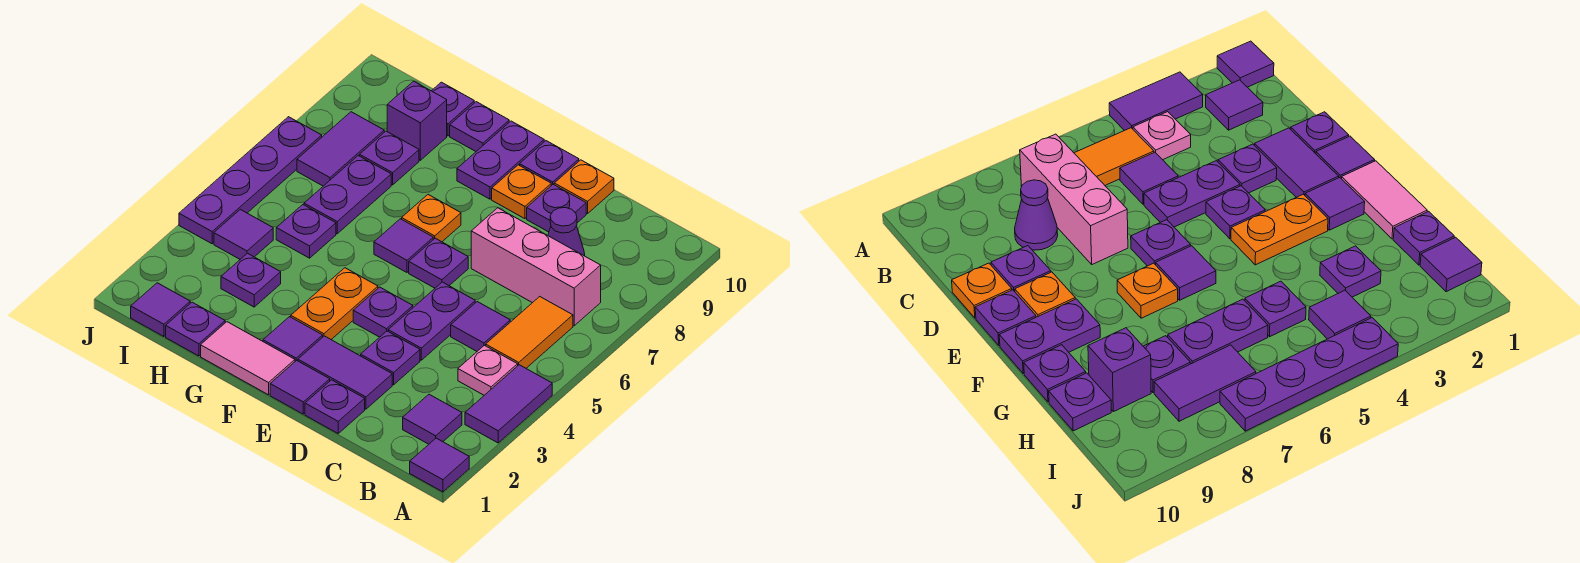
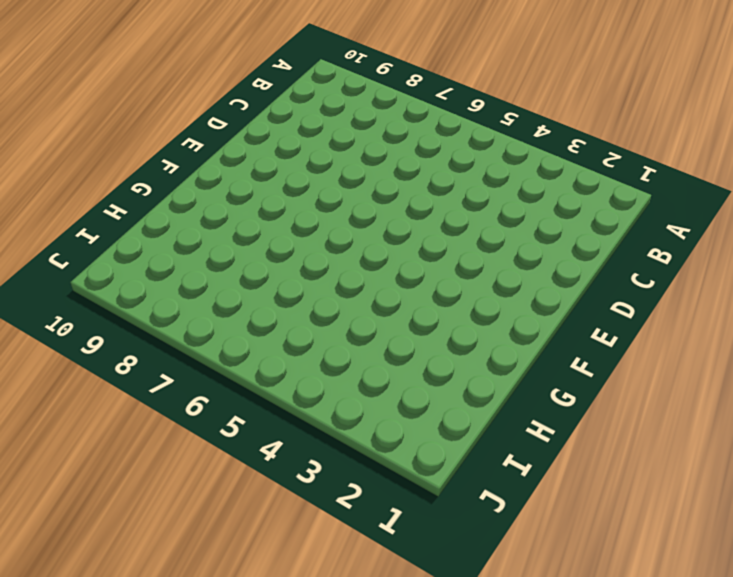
none -> purple 1x1 tile [410,438,469,492]
none -> purple 1x2 tile [465,365,552,443]
none -> purple 1x1 tile [403,394,462,444]
none -> pink 1x1 plate [458,345,518,395]

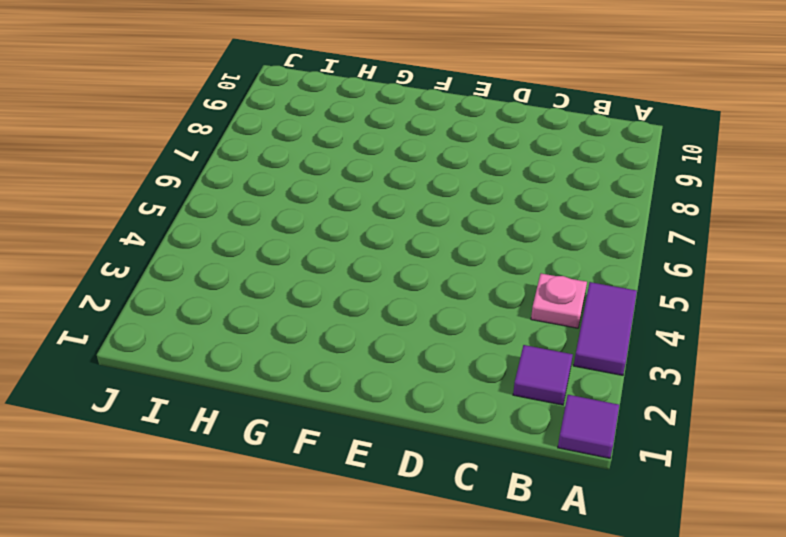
none -> orange 1x2 tile [486,297,573,368]
none -> pink 1x3 brick [471,208,601,326]
none -> purple 1x1 tile [451,302,510,351]
none -> purple 1x1 cone [548,208,585,256]

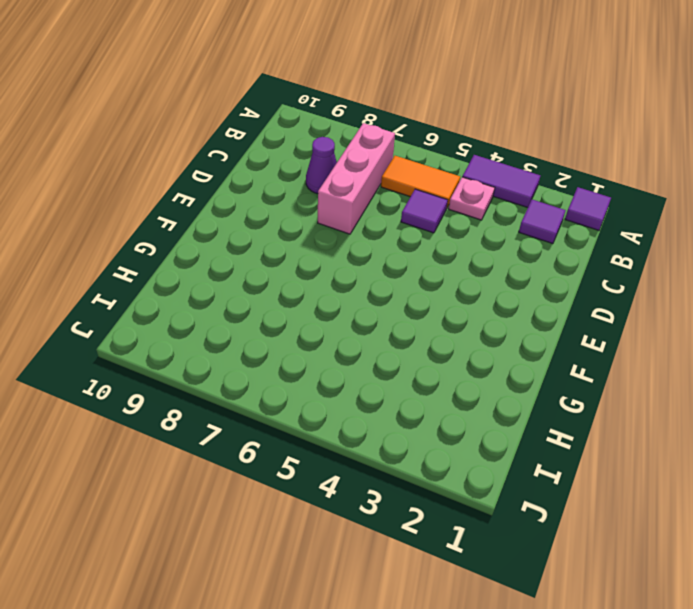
none -> purple 1x1 plate [305,380,365,433]
none -> purple 1x2 tile [298,336,392,409]
none -> purple 1x1 plate [361,331,420,385]
none -> purple 1x2 plate [388,282,475,360]

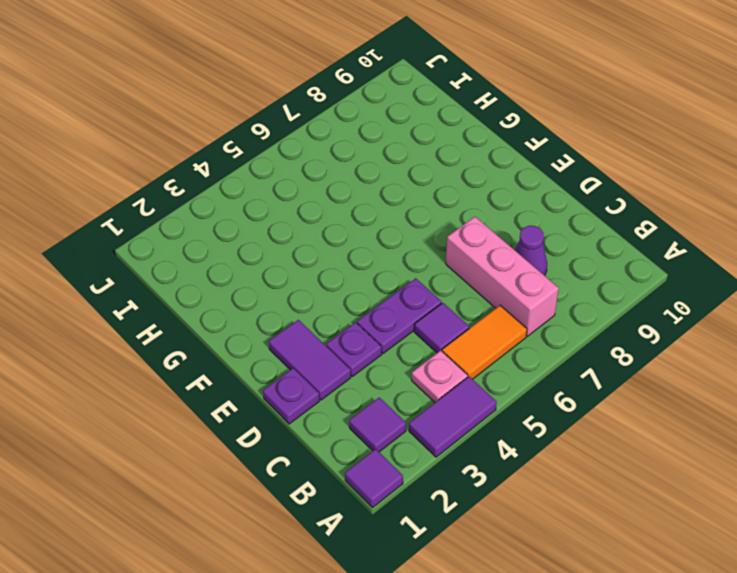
none -> purple 1x1 plate [527,184,586,232]
none -> orange 1x1 plate [554,160,614,214]
none -> purple 1x1 tile [270,360,330,414]
none -> purple 1x1 plate [353,287,413,337]

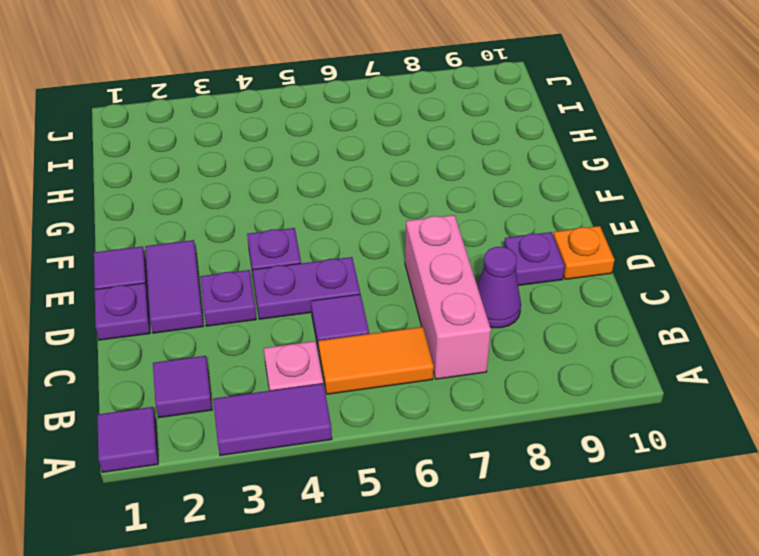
none -> purple 1x1 plate [409,238,468,288]
none -> orange 1x1 plate [492,165,551,219]
none -> purple 1x1 plate [520,141,579,186]
none -> pink 1x2 tile [201,322,295,395]

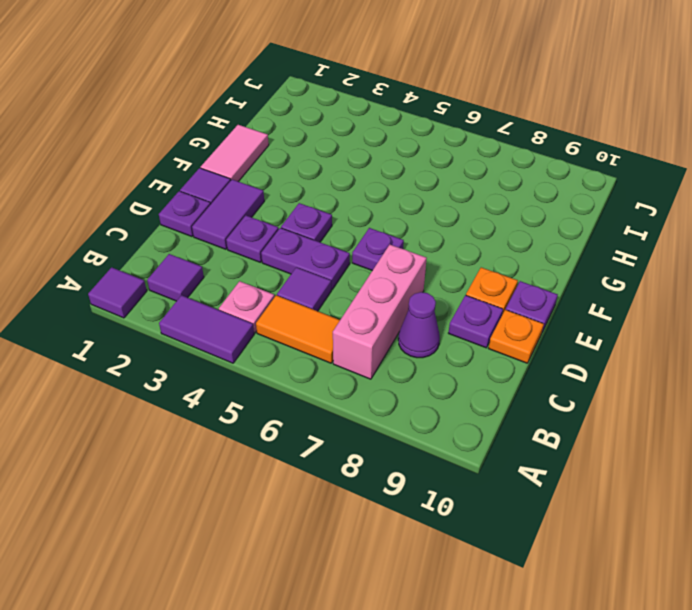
none -> purple 1x1 tile [263,317,323,361]
none -> orange 1x2 plate [291,268,378,339]
none -> purple 1x1 tile [374,219,433,272]
none -> orange 1x1 plate [402,195,461,242]

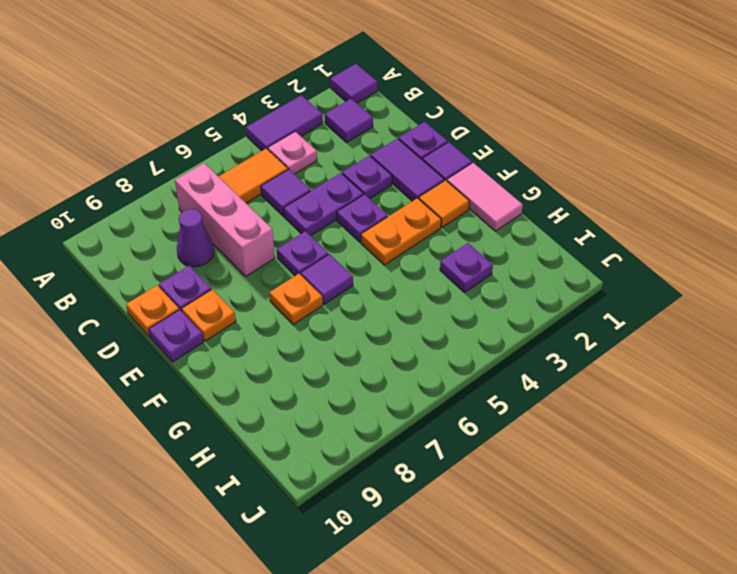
orange 1x1 tile [419,180,469,227] -> purple 1x1 tile [263,317,323,361]
none -> purple 1x2 plate [457,121,544,199]
none -> purple 1x1 plate [450,102,509,151]
none -> purple 1x1 plate [166,302,225,356]
none -> purple 1x1 plate [276,205,336,258]

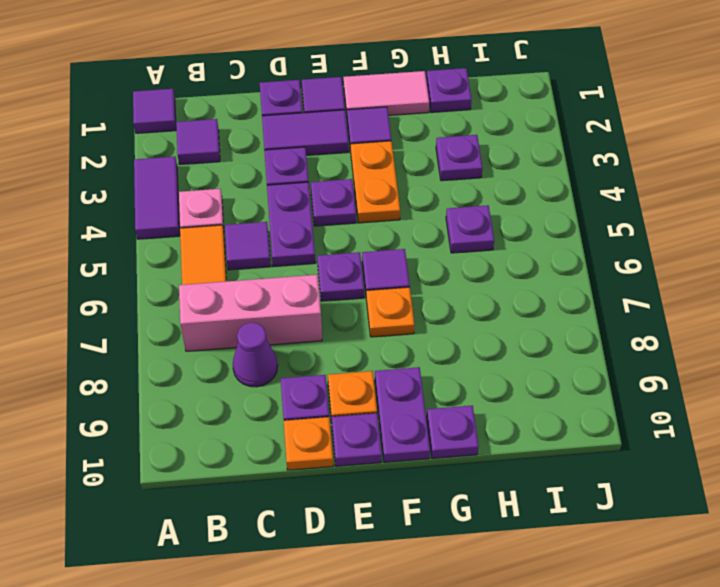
none -> purple 1x2 plate [304,156,391,234]
none -> purple 1x1 plate [360,131,419,185]
none -> purple 1x1 brick [387,81,447,160]
none -> purple 1x1 plate [432,82,474,136]

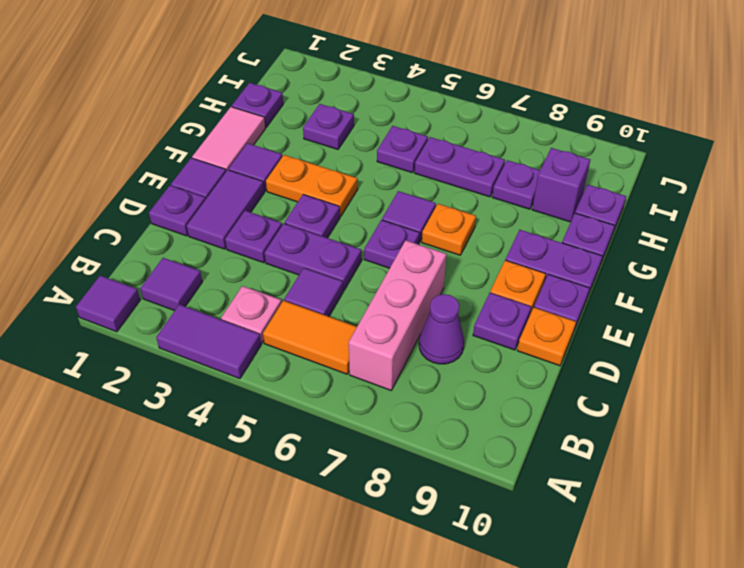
none -> purple 1x1 tile [131,283,190,336]
none -> purple 1x1 tile [214,209,273,259]
none -> purple 1x2 tile [297,112,384,186]
none -> purple 1x4 plate [179,117,322,244]

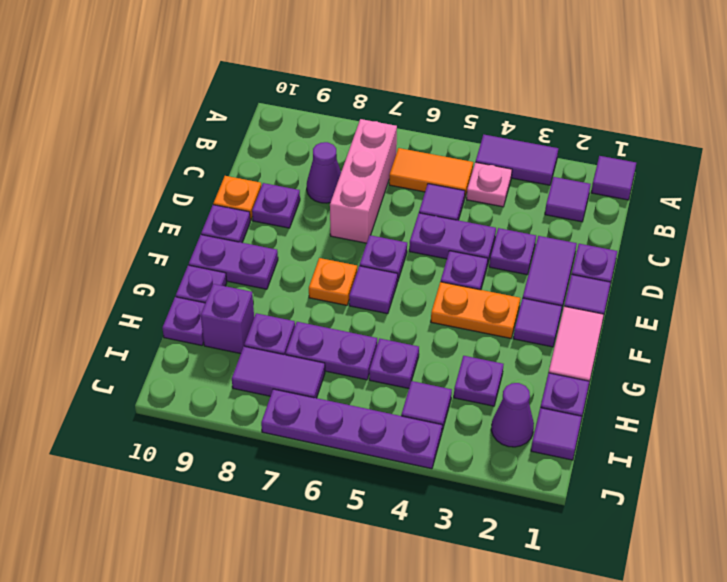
purple 1x1 cone [491,383,534,447] -> none
none -> orange 1x1 plate [492,165,551,219]

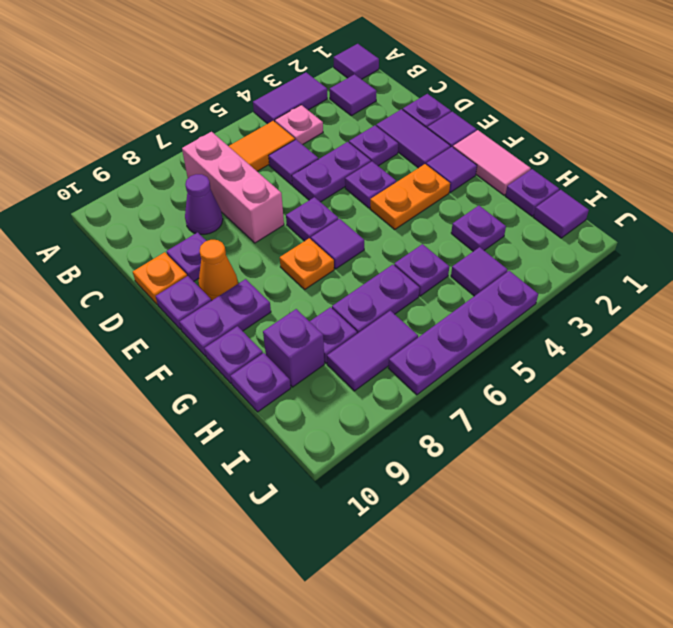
orange 1x1 cone [198,240,238,301] -> orange 1x1 plate [492,165,551,219]

